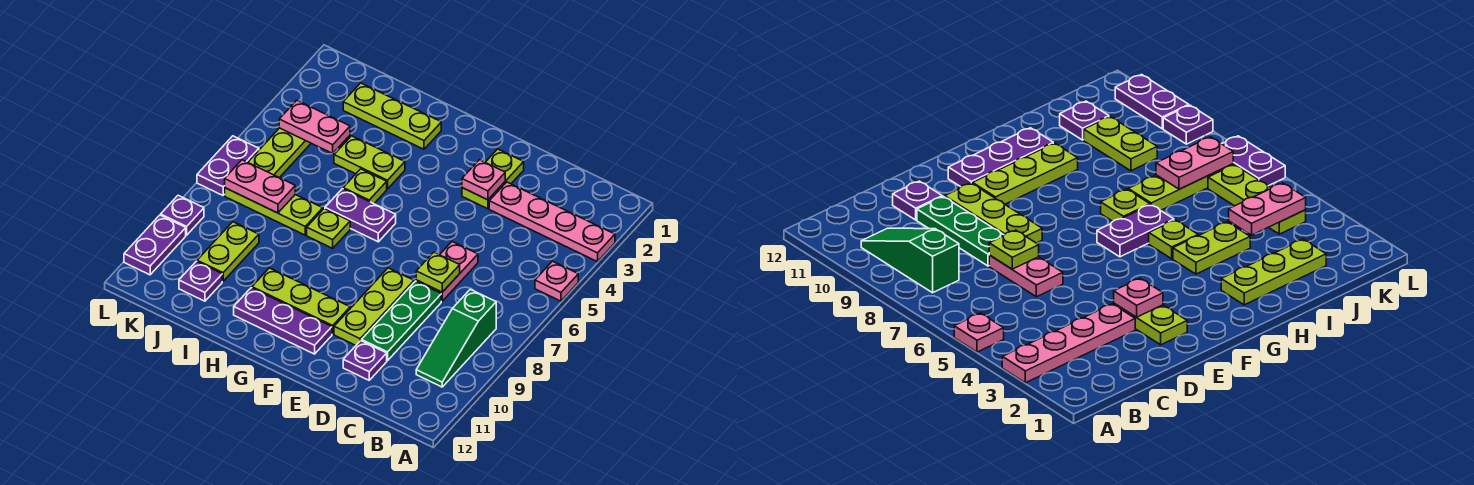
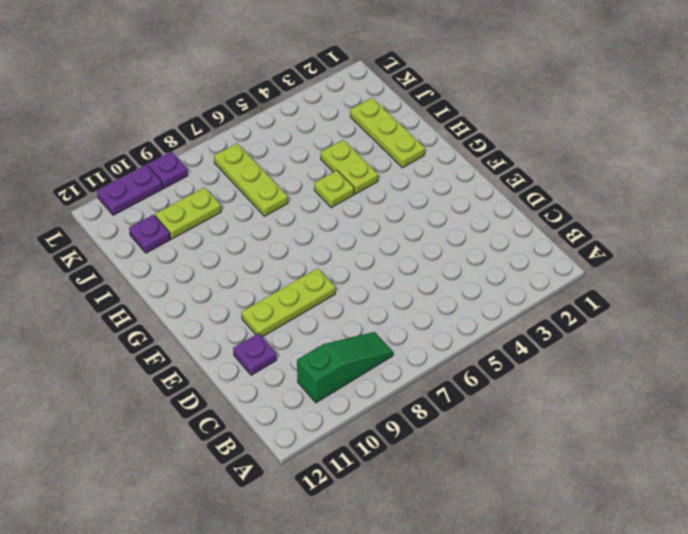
green 1x3 slope [297,332,393,403] -> green 1x3 slope turned to [416,289,496,387]
none -> pink 1x4 plate [489,182,615,262]
none -> pink 1x1 plate [535,261,578,301]
none -> pink 1x2 plate [416,242,478,301]

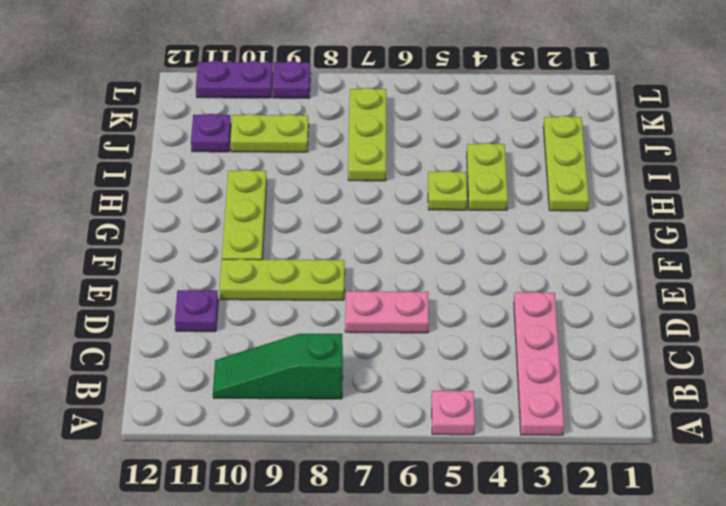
none -> green 1x3 plate [362,281,441,361]
none -> lime 1x2 plate [462,149,524,209]
none -> purple 1x3 plate [234,288,332,354]

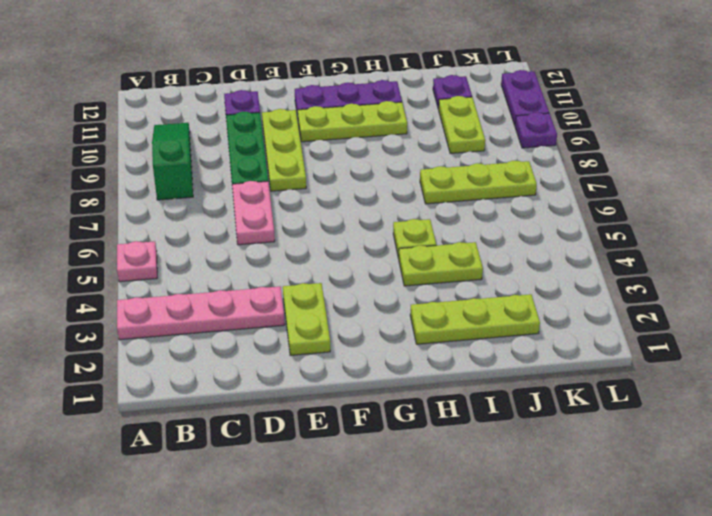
none -> purple 1x2 plate [325,189,396,242]
none -> lime 1x1 plate [307,209,350,248]
none -> lime 1x3 plate [248,128,311,178]

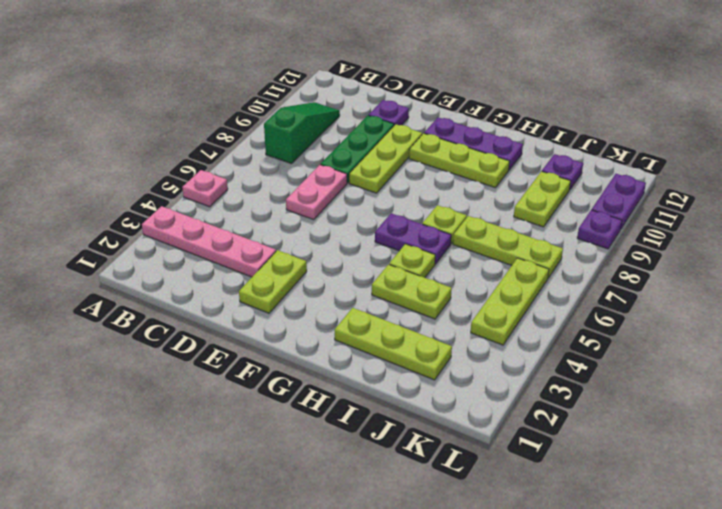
none -> purple 1x2 plate [197,136,259,195]
none -> lime 1x1 plate [416,252,460,292]
none -> pink 1x1 plate [462,160,505,200]

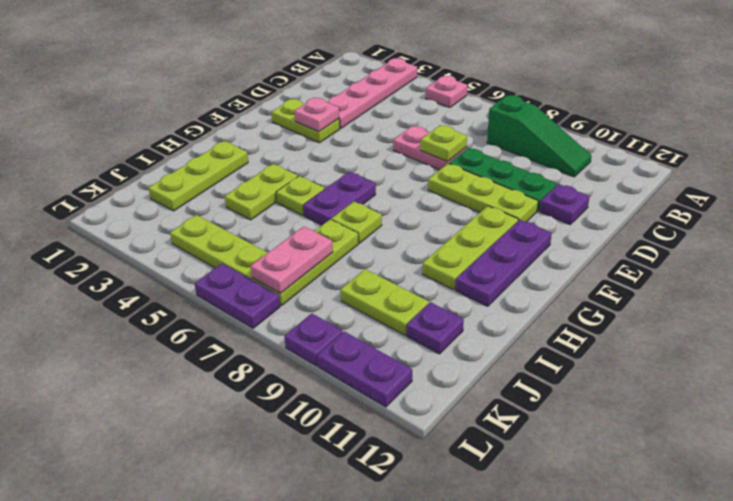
none -> pink 1x2 plate [279,100,350,154]

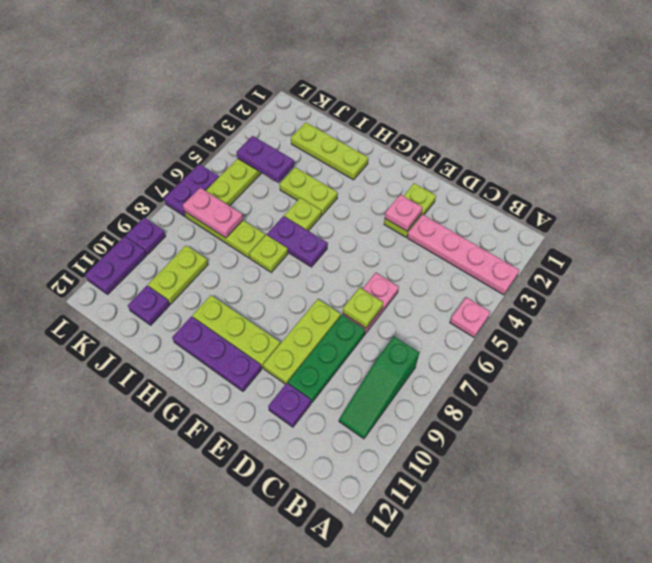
purple 1x2 plate [236,136,294,182] -> pink 1x2 plate [279,100,350,154]

